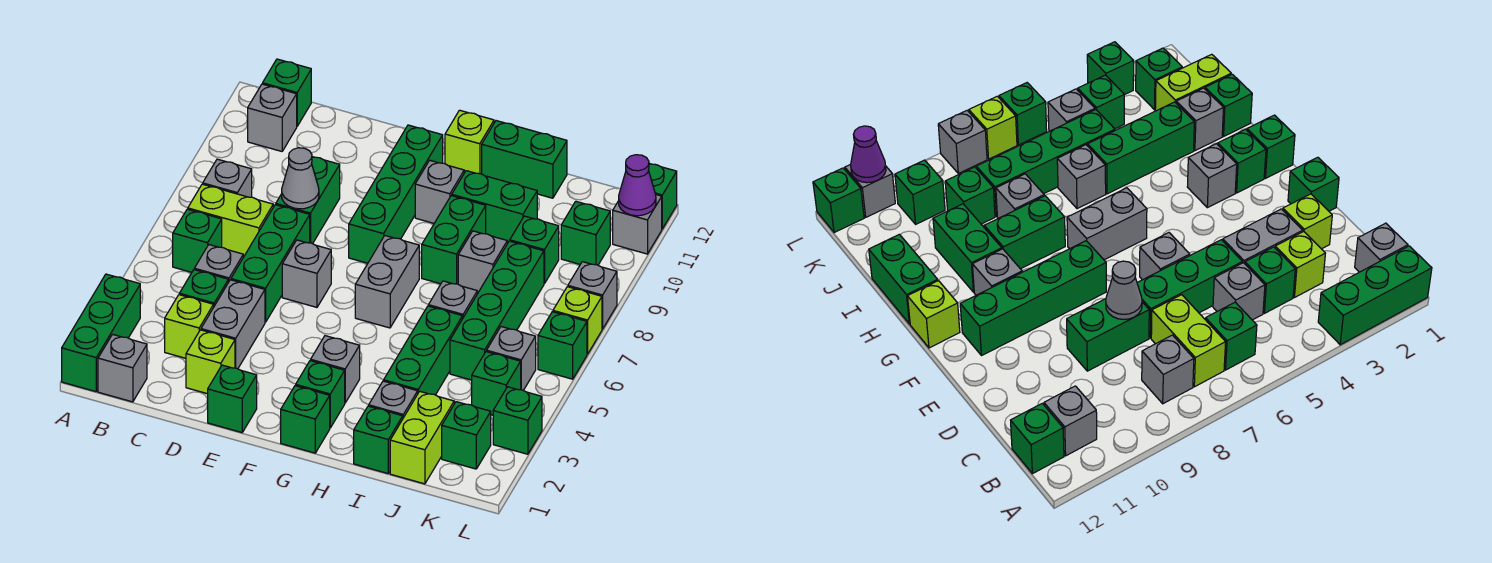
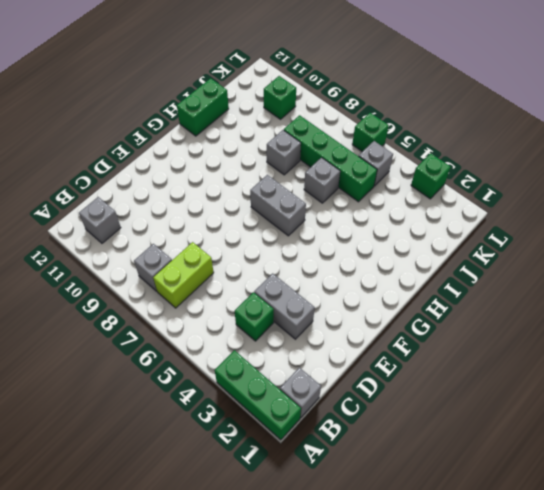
none -> green 1x1 brick [173,209,222,272]
none -> green 1x1 brick [263,59,311,126]
none -> lime 1x1 brick [165,295,214,358]
none -> grey 1x1 brick [194,245,243,282]

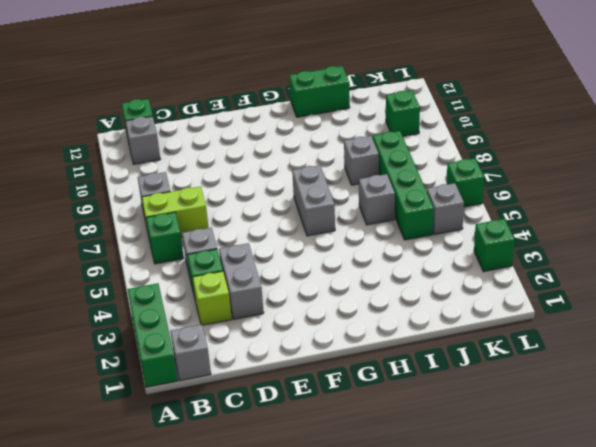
none -> lime 1x1 brick [186,330,235,394]
none -> green 1x3 brick [231,205,310,322]
none -> green 1x2 brick [276,157,340,244]
none -> green 1x1 brick [208,365,257,433]

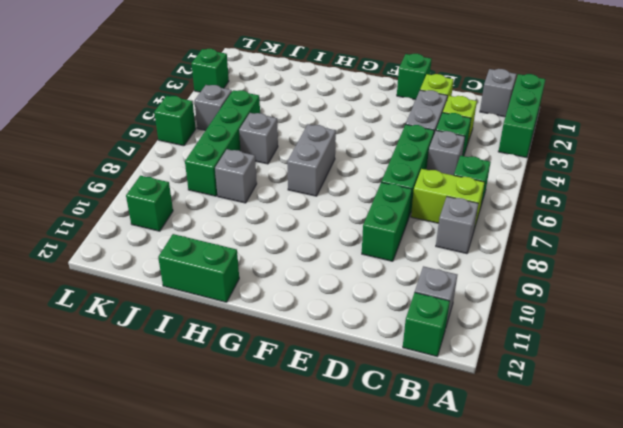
none -> grey 1x1 brick [282,240,331,307]
none -> green 1x4 brick [349,125,443,263]
none -> green 1x1 brick [281,386,330,453]
none -> green 1x1 brick [296,361,345,428]

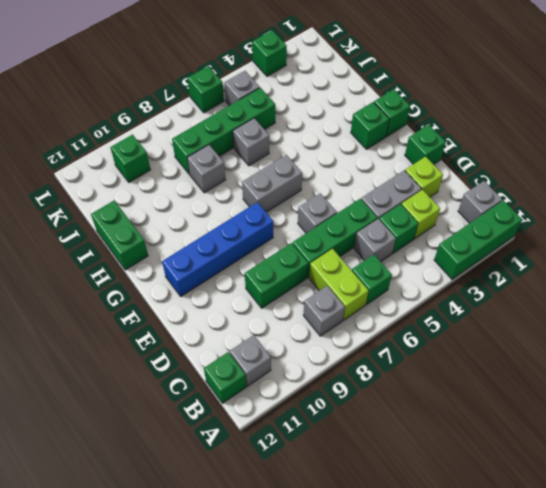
blue 1x4 brick [162,202,273,296] -> green 1x4 brick [349,125,443,263]
none -> grey 1x1 brick [311,336,360,403]
none -> grey 1x1 brick [415,160,464,223]
none -> lime 1x1 brick [445,110,494,174]
none -> green 1x2 brick [422,196,486,284]

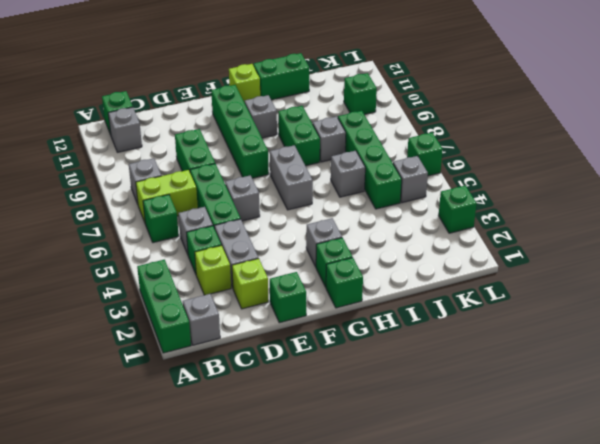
none -> green 1x2 brick [452,171,537,244]
none -> green 1x1 brick [354,406,403,473]
none -> grey 1x1 brick [369,381,418,418]
none -> green 1x3 brick [384,306,463,395]

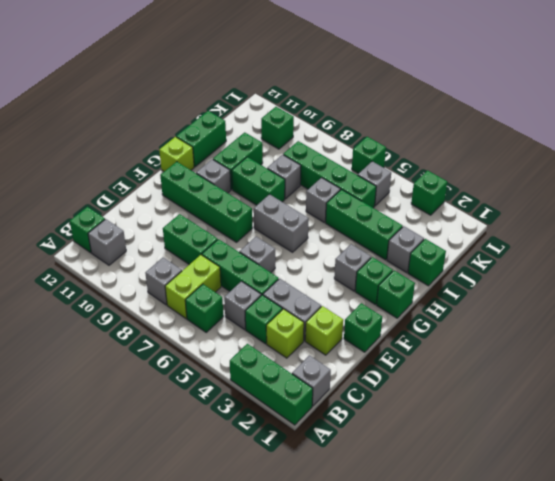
none -> lime 1x2 brick [390,391,454,484]
none -> green 1x1 brick [510,216,559,284]
none -> green 1x1 brick [442,402,491,469]
none -> green 1x1 brick [472,352,521,415]

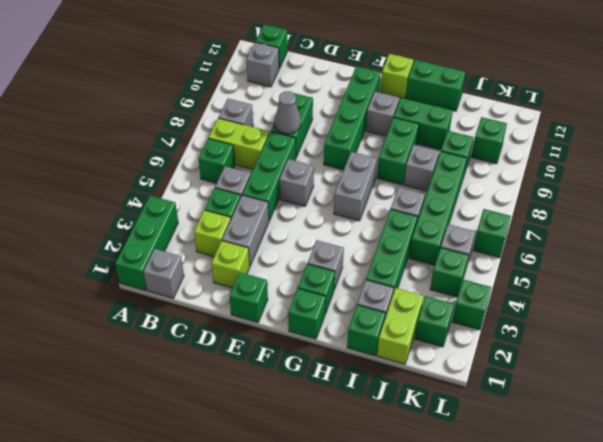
none -> lime 1x1 brick [553,287,602,354]
none -> grey 1x1 brick [568,262,617,329]
none -> grey 1x1 brick [613,195,662,254]
none -> green 1x1 brick [649,164,677,229]

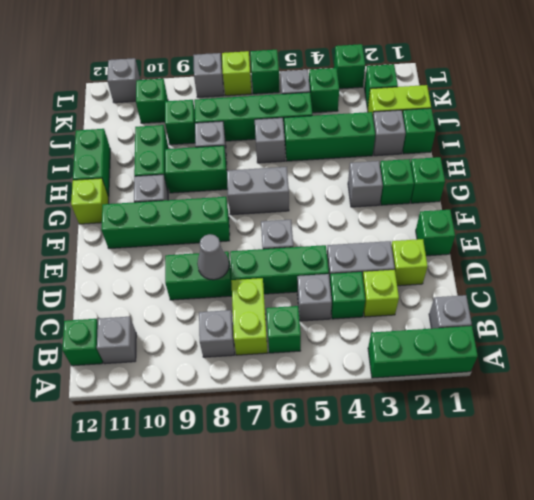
none -> green 1x1 brick [649,164,677,229]
none -> purple 1x1 cone [619,155,656,216]

